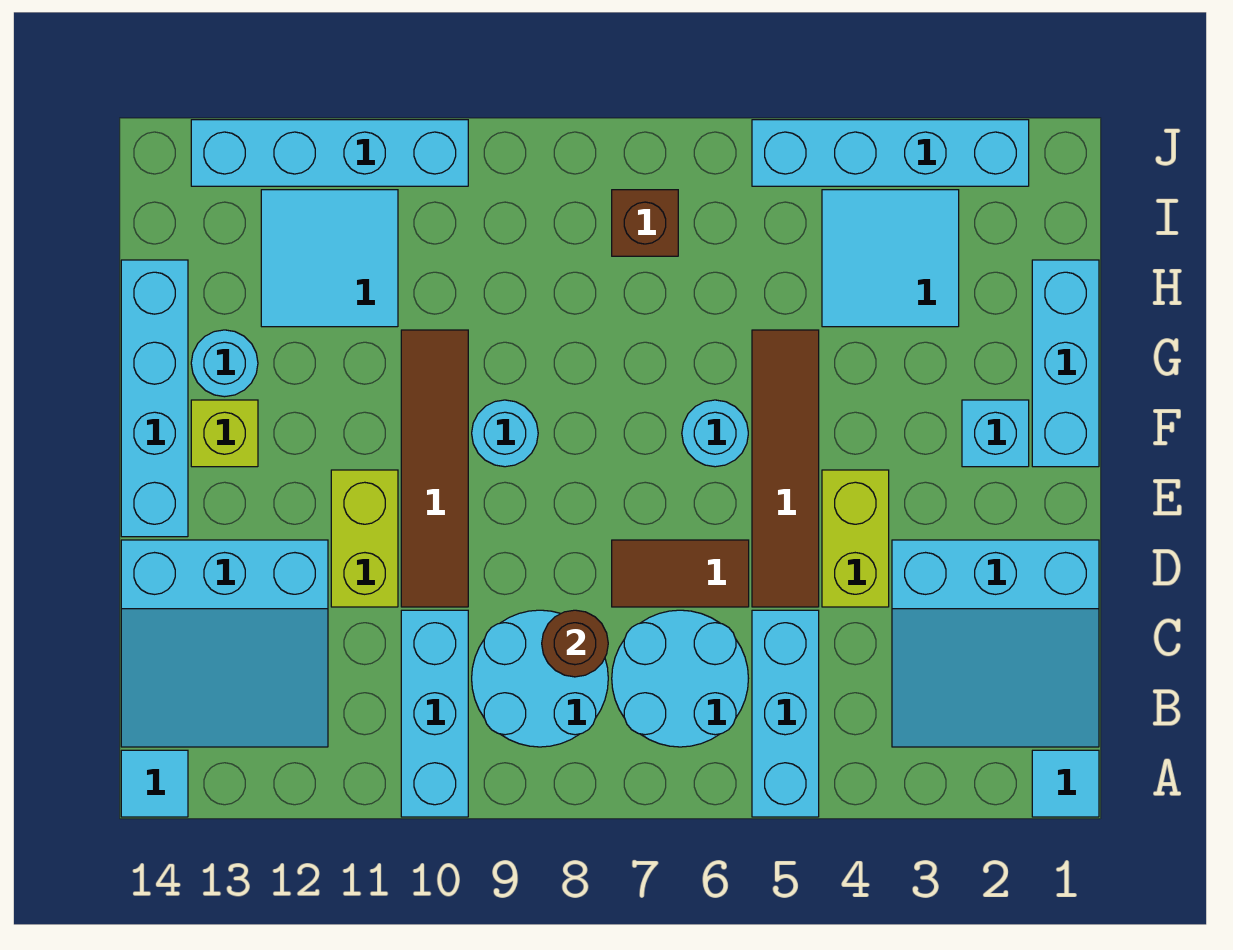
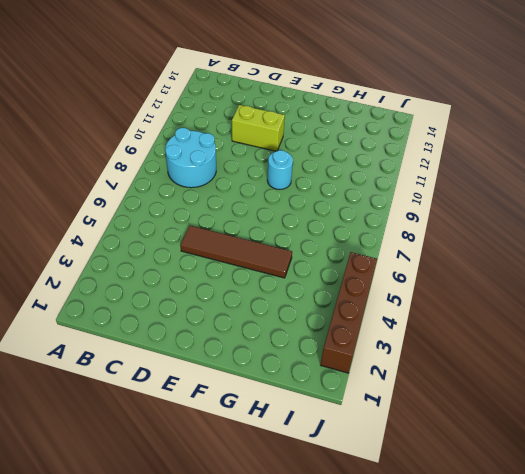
brown 1x4 brick [320,252,377,373] -> cyan 1x4 brick [752,120,1029,186]
none -> cyan 1x1 tile [1032,750,1099,817]
none -> cyan 1x3 brick [752,610,819,817]
none -> cyan 1x3 brick [401,610,468,817]

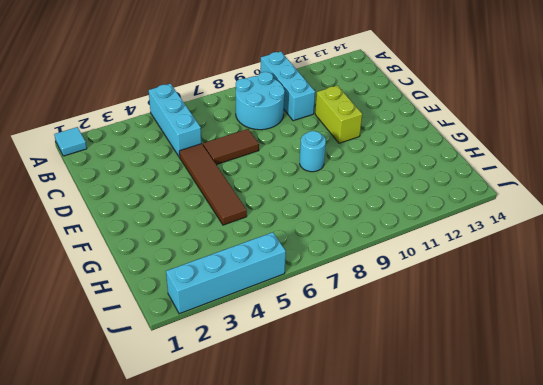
none -> cyan 1x1 tile [121,750,188,817]
none -> cyan 3x3 slope [892,540,1099,747]
none -> cyan 2x2 round brick [612,610,748,747]

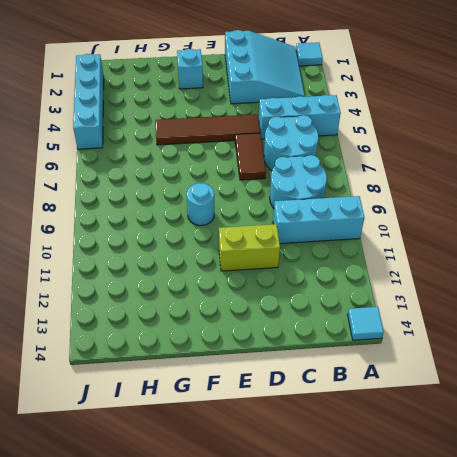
none -> cyan 3x3 slope [121,540,328,747]
none -> lime 1x2 brick [822,470,889,607]
none -> brown 1x4 tile [401,330,468,607]

